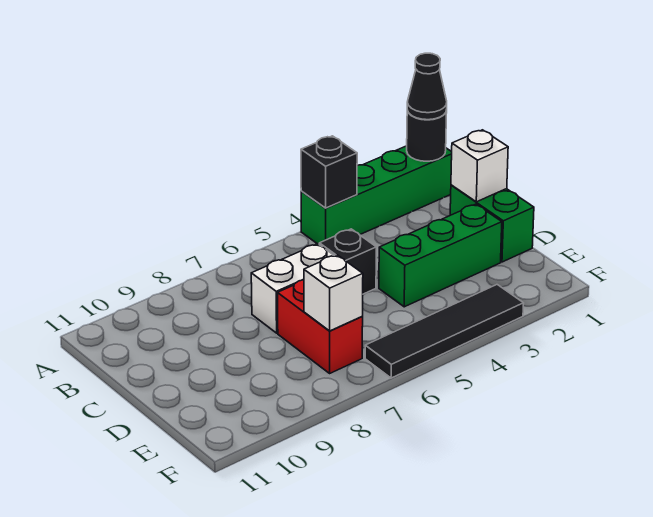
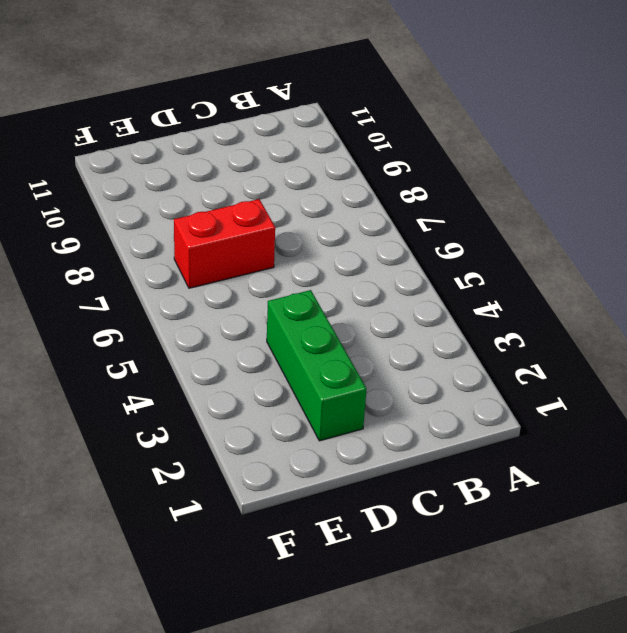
none -> green 1x4 brick [301,146,452,244]
none -> green 1x2 brick [450,185,534,262]
none -> black 1x1 brick [319,229,376,294]

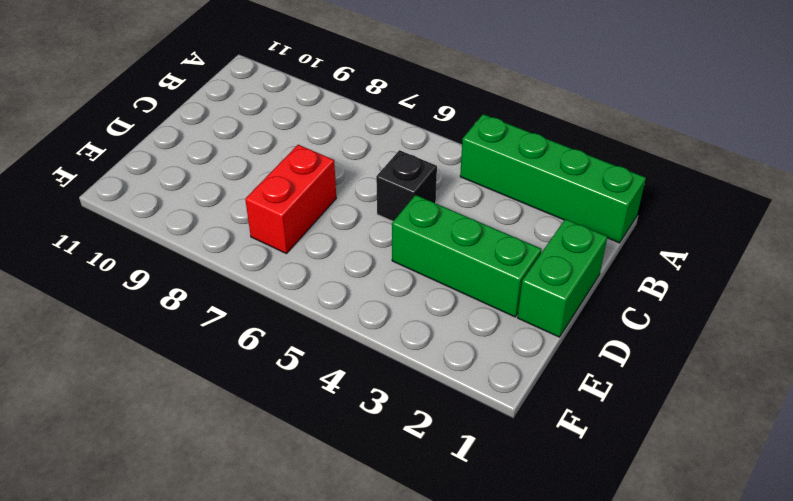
none -> white 1x2 brick [251,244,334,333]
none -> black 1x4 tile [365,285,524,378]
none -> black 1x1 round brick [407,110,447,161]

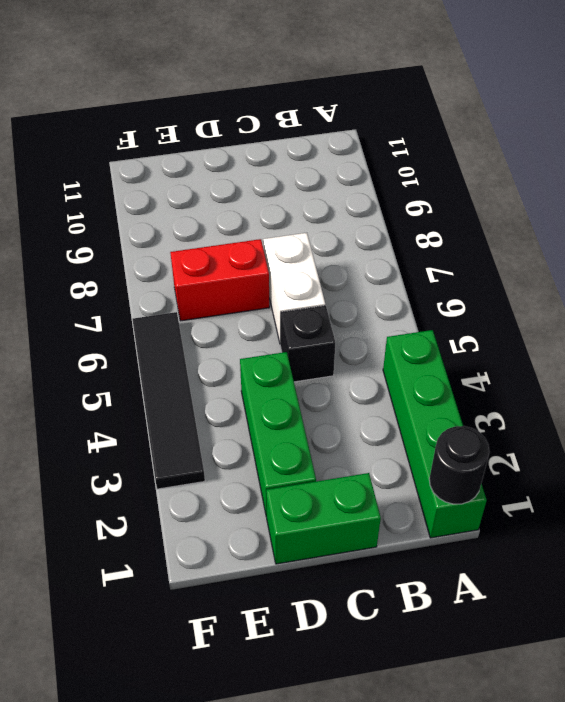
none -> black 1x1 brick [301,136,357,208]
none -> white 1x1 brick [451,130,508,202]
none -> white 1x1 brick [304,255,363,331]

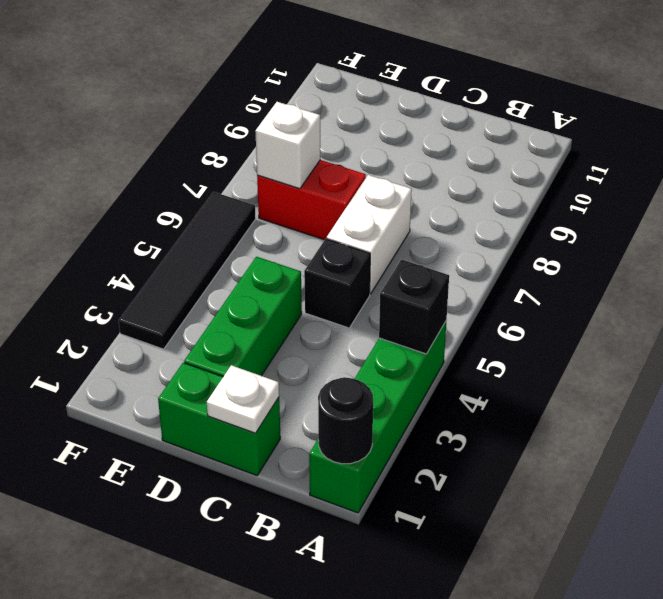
white 1x1 plate [207,365,279,433] -> white 1x1 brick [451,130,508,202]
none -> black 1x1 cone [407,53,447,120]

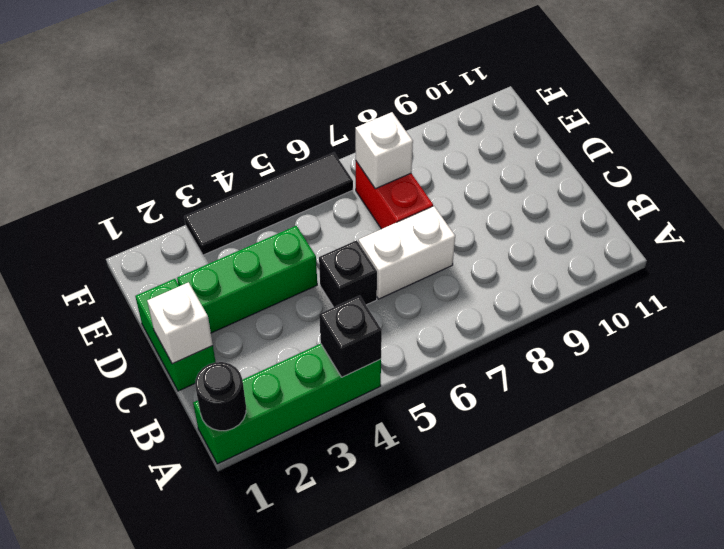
none -> black 1x1 cone [407,53,447,120]

